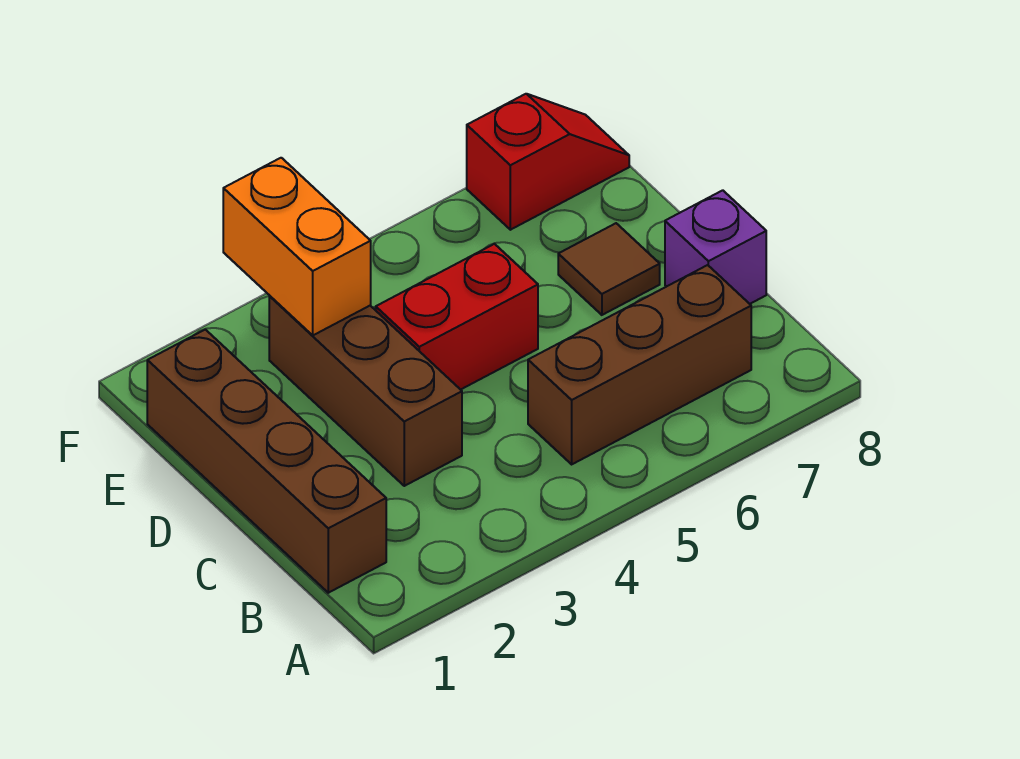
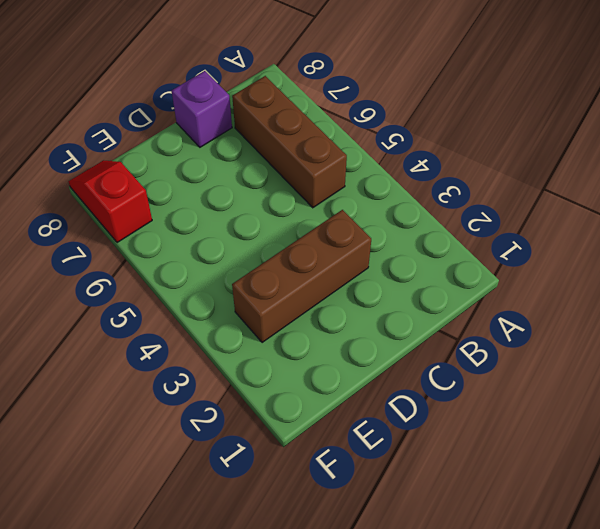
none -> brown 1x4 brick [147,329,386,593]
none -> red 1x2 brick [376,244,538,390]

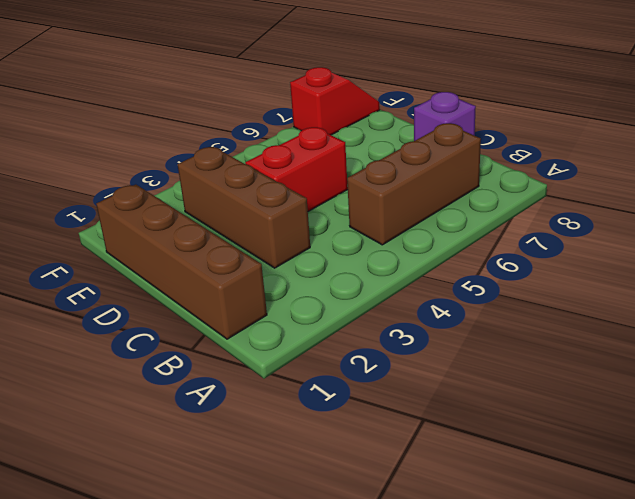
none -> brown 1x1 tile [558,223,660,315]
none -> orange 1x2 brick [223,158,371,335]

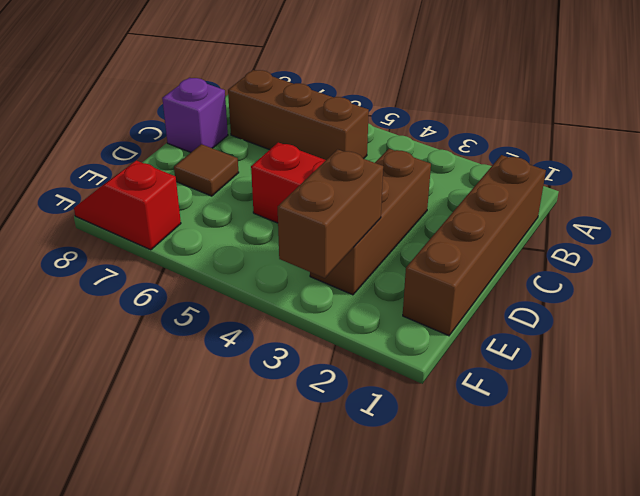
brown 1x2 brick [278,149,383,278] -> orange 1x2 brick [223,158,371,335]

